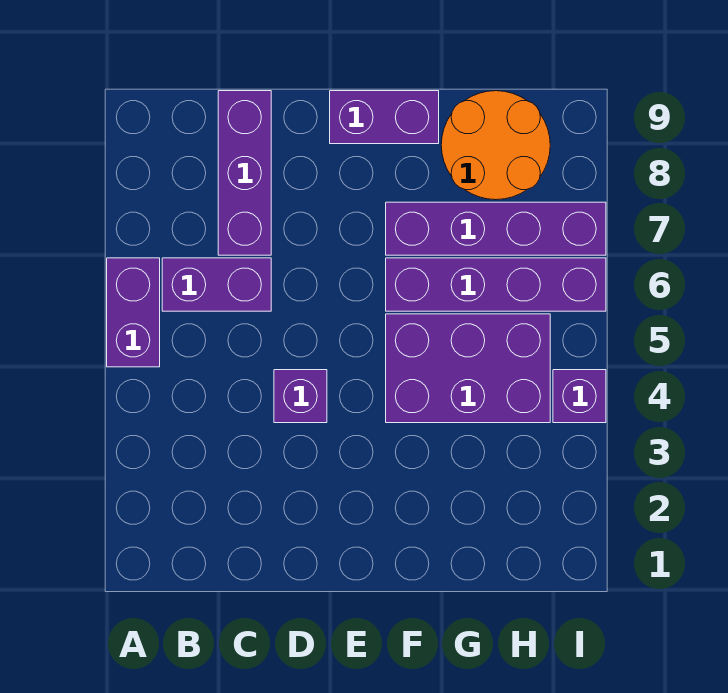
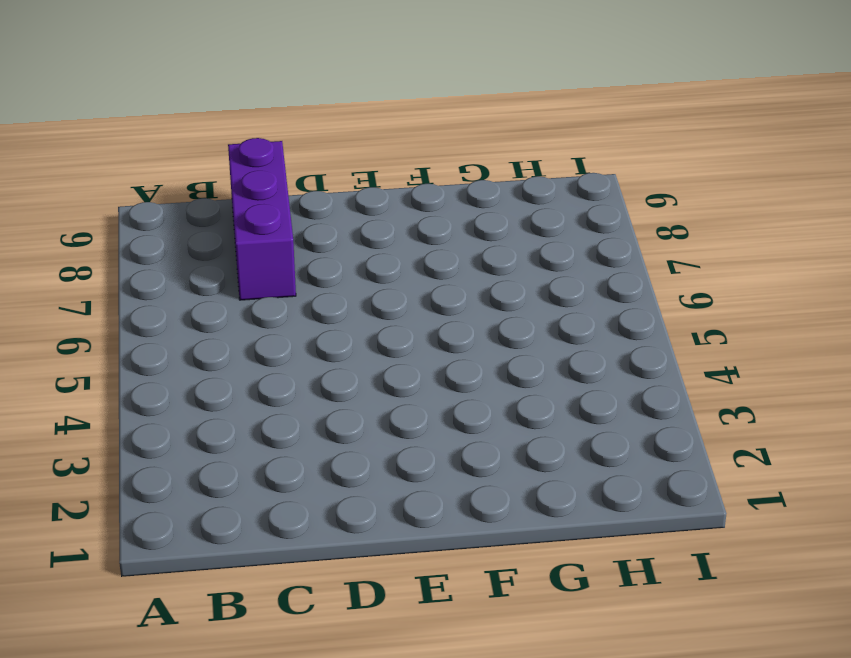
none -> purple 1x2 brick [107,258,160,367]
none -> purple 1x2 brick [162,258,271,311]

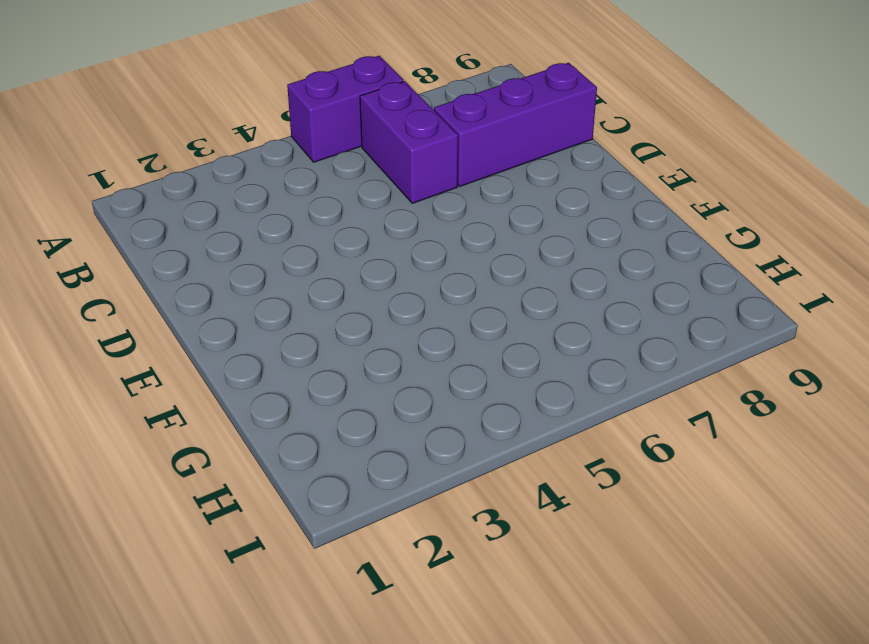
none -> purple 1x1 brick [274,370,327,423]
none -> purple 1x2 brick [330,91,439,144]

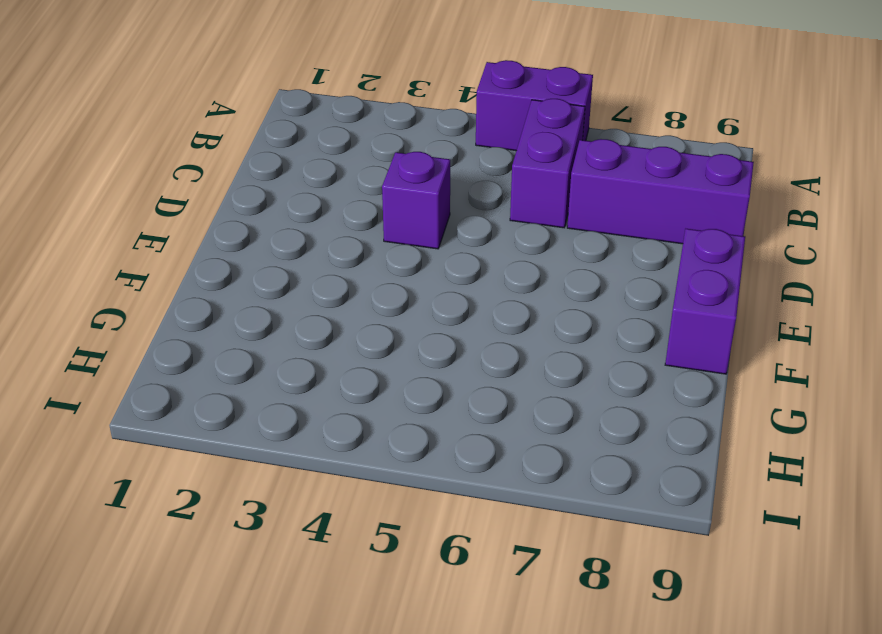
none -> purple 2x3 brick [386,314,550,423]
none -> purple 1x4 brick [386,258,606,311]

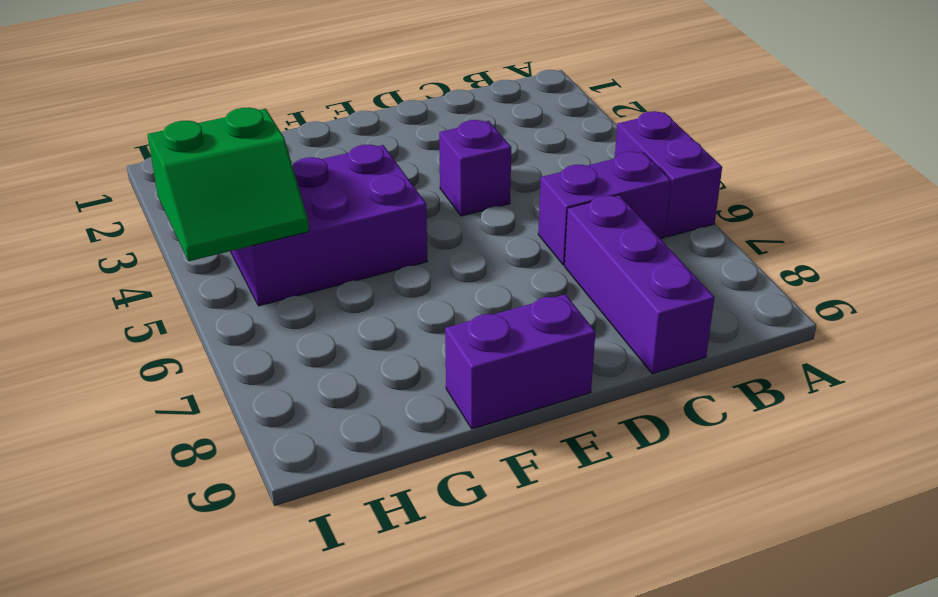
green 2x2 slope [147,107,309,261] -> none
none -> purple 1x4 brick [386,258,606,311]
none -> purple 1x4 brick [386,202,606,255]

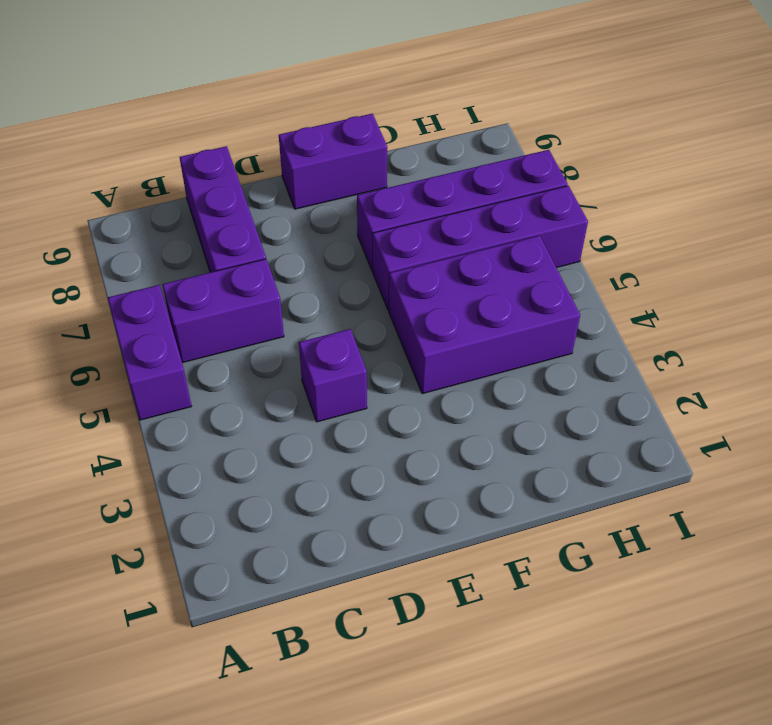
none -> orange 2x2 round brick [441,91,550,200]
none -> purple 1x1 brick [553,370,606,423]

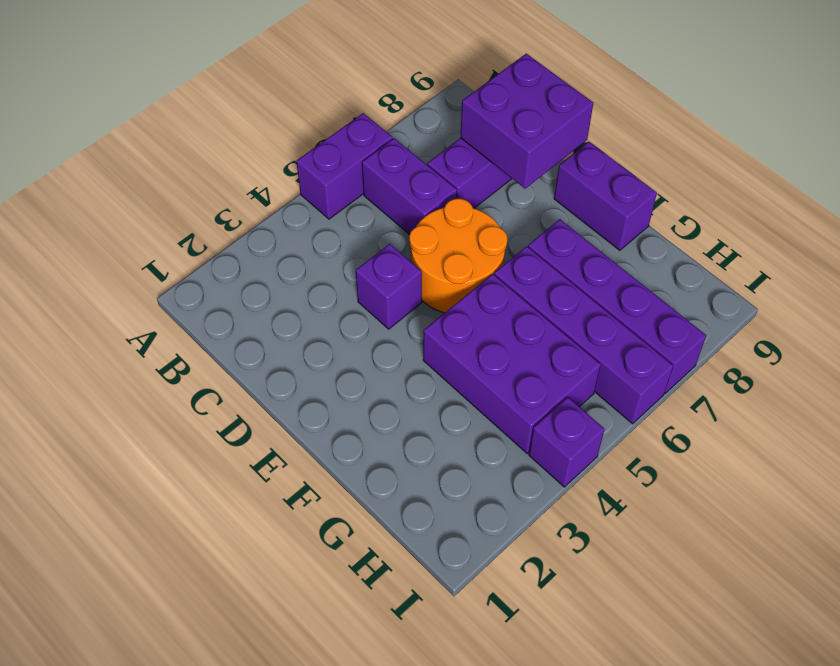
purple 2x2 brick [461,54,593,189] -> none
orange 2x2 round brick [409,199,507,313] -> orange 2x2 round brick moved to [441,91,550,200]

